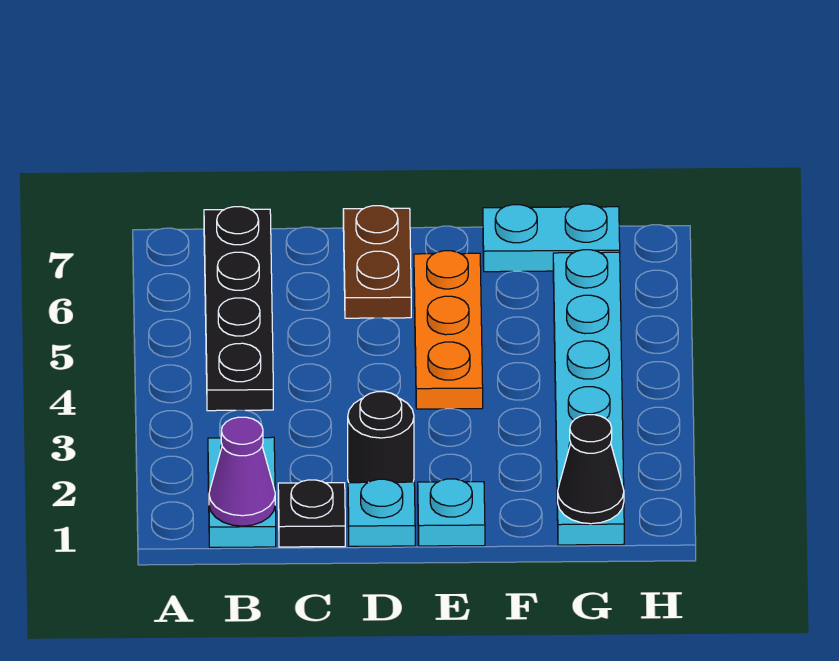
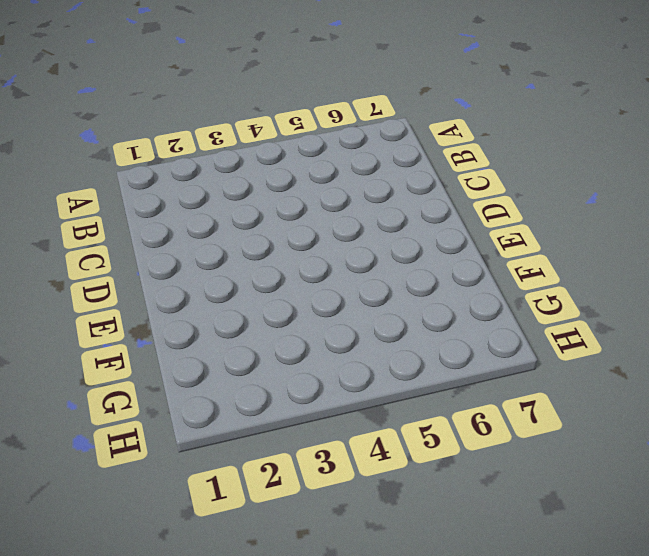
none -> cyan 1x2 plate [208,437,276,547]
none -> black 1x4 plate [204,207,273,411]
none -> black 1x1 plate [278,480,345,547]

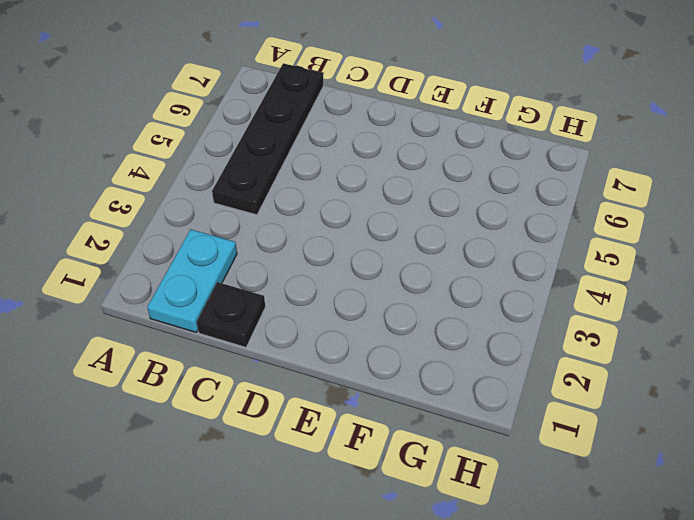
none -> cyan 1x1 plate [348,479,415,546]
none -> black 1x1 round brick [348,392,414,483]
none -> brown 1x2 plate [343,206,411,318]

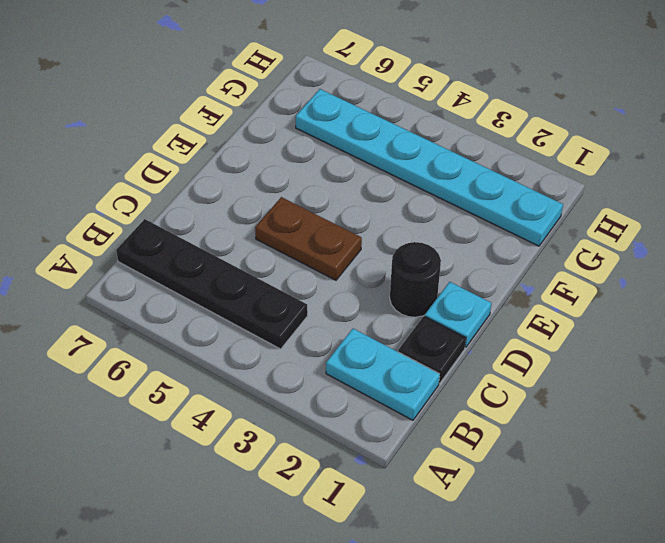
brown 1x2 plate [255,197,362,280] -> brown 1x2 plate moved to [343,206,411,318]
none -> cyan 1x1 plate [418,479,485,546]
none -> orange 1x3 plate [414,251,483,409]
none -> cyan 1x2 plate [483,204,620,272]

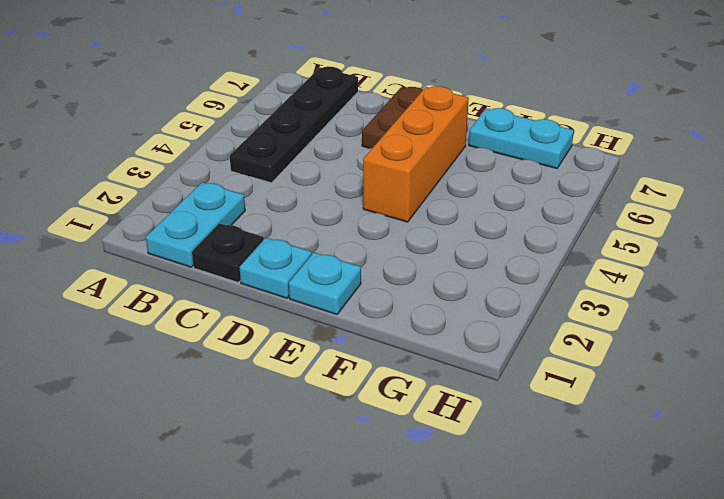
orange 1x3 brick [363,86,469,222] -> orange 1x3 plate [414,251,483,409]
none -> black 1x1 round brick [348,392,414,483]
none -> cyan 1x6 plate [553,250,624,545]
none -> purple 1x1 cone [209,417,275,526]

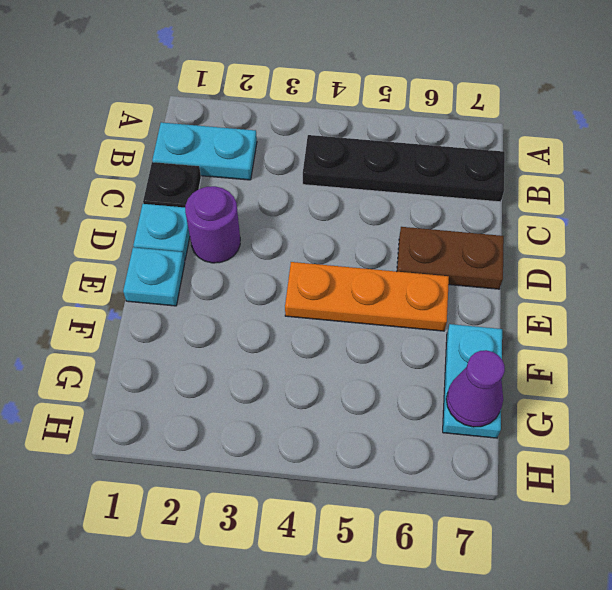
purple 1x1 round brick [185,186,240,263] -> black 1x1 round brick [348,392,414,483]
purple 1x1 cone [446,350,505,427] -> purple 1x1 cone moved to [209,417,275,526]
none -> cyan 1x6 plate [553,250,624,545]
none -> black 1x1 cone [558,415,624,524]

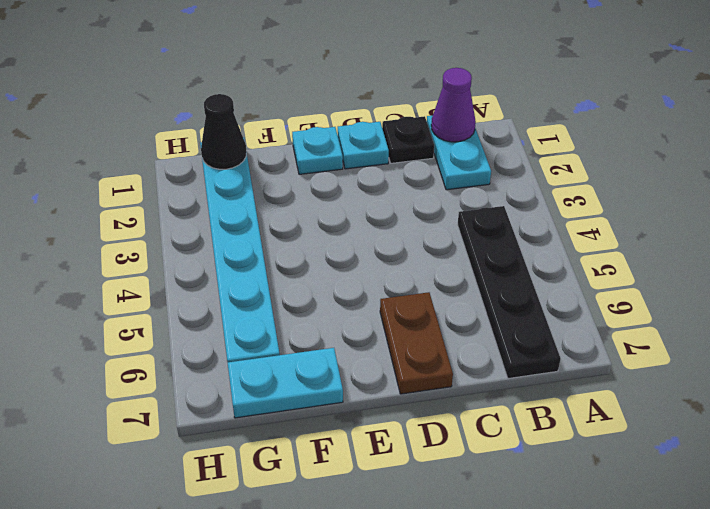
none -> black 1x1 round brick [348,392,414,483]
none -> orange 1x3 plate [414,251,483,409]

